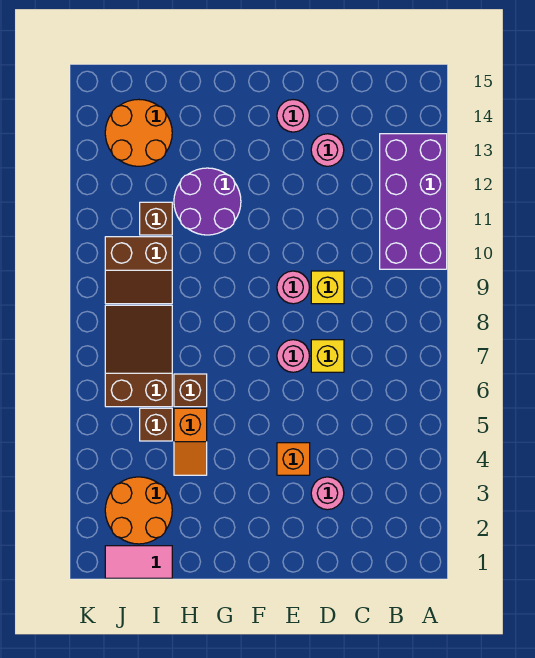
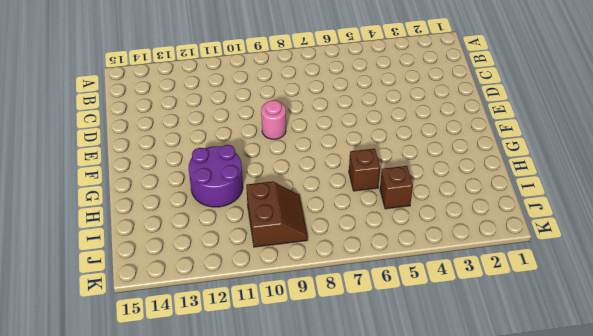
none -> purple 2x4 brick [380,134,447,269]
none -> pink 1x1 round brick [311,477,344,510]
none -> yellow 1x1 brick [311,340,344,372]

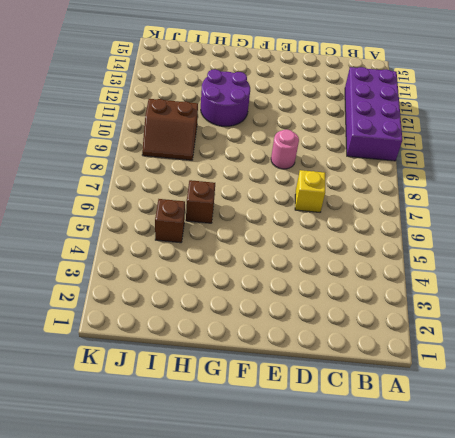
none -> pink 1x1 round brick [311,477,344,510]
none -> yellow 1x1 brick [311,271,344,304]
none -> pink 1x1 round brick [311,134,344,166]

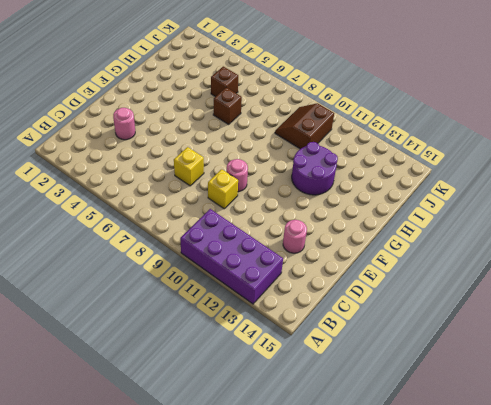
none -> orange 1x1 brick [277,443,310,475]
none -> pink 1x1 round brick [277,340,309,372]
none -> pink 1x1 round brick [277,100,309,132]

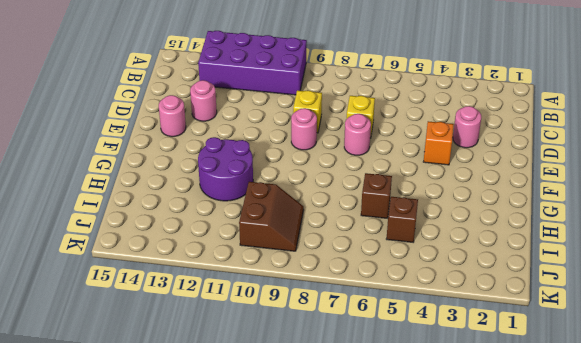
none -> orange 1x2 slope [174,408,207,475]
none -> pink 1x2 tile [105,546,172,578]
none -> orange 2x2 round brick [105,477,172,544]

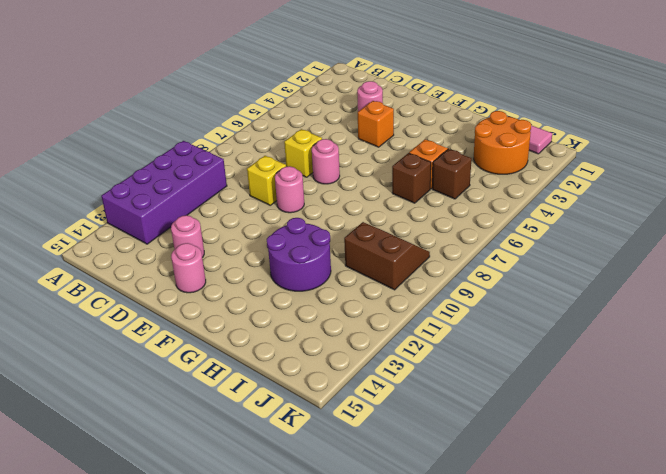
none -> brown 2x3 slope [105,305,172,407]
none -> brown 1x1 brick [140,202,172,235]
none -> orange 2x2 round brick [105,99,172,166]

